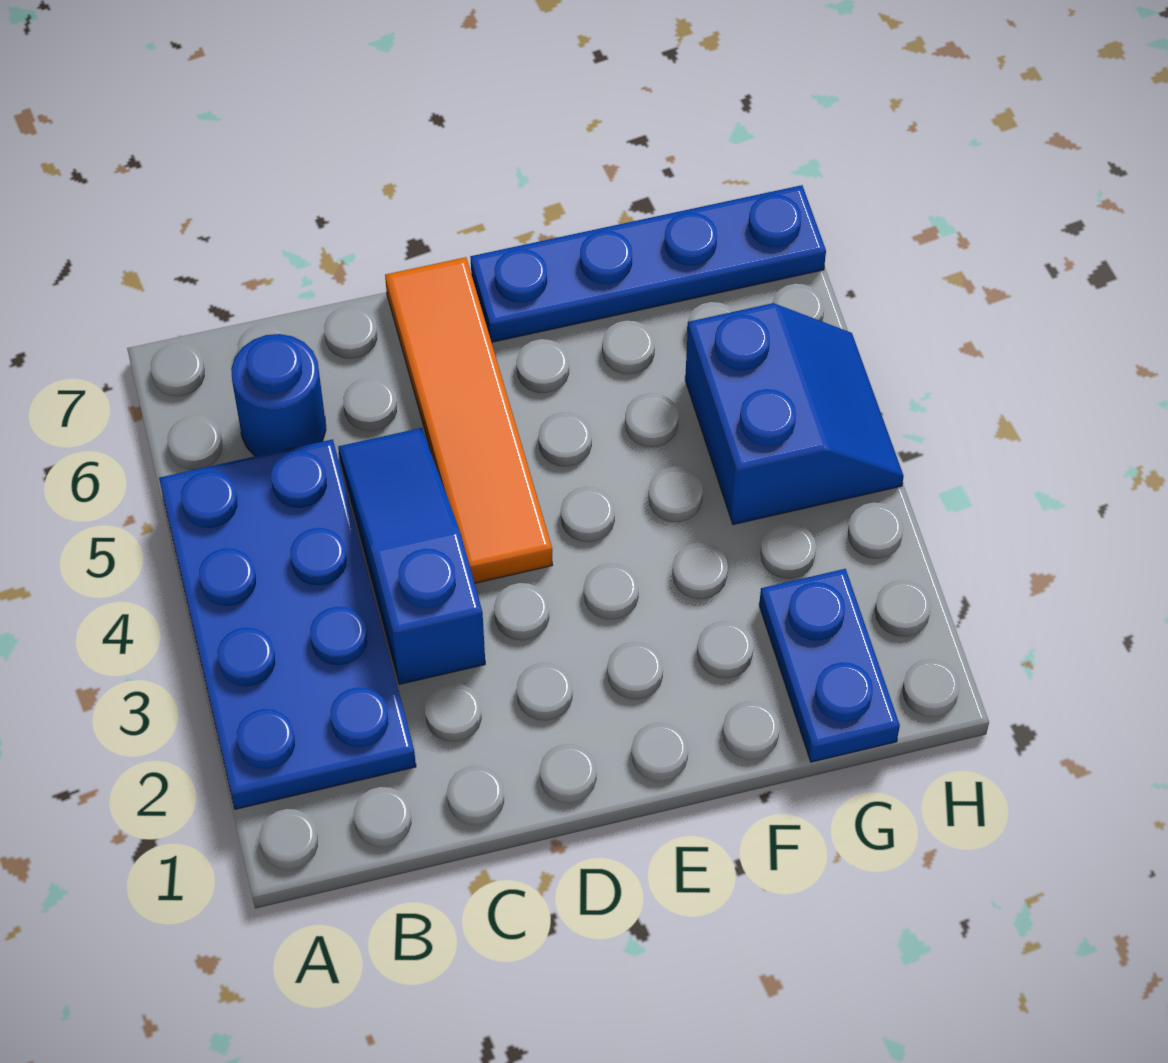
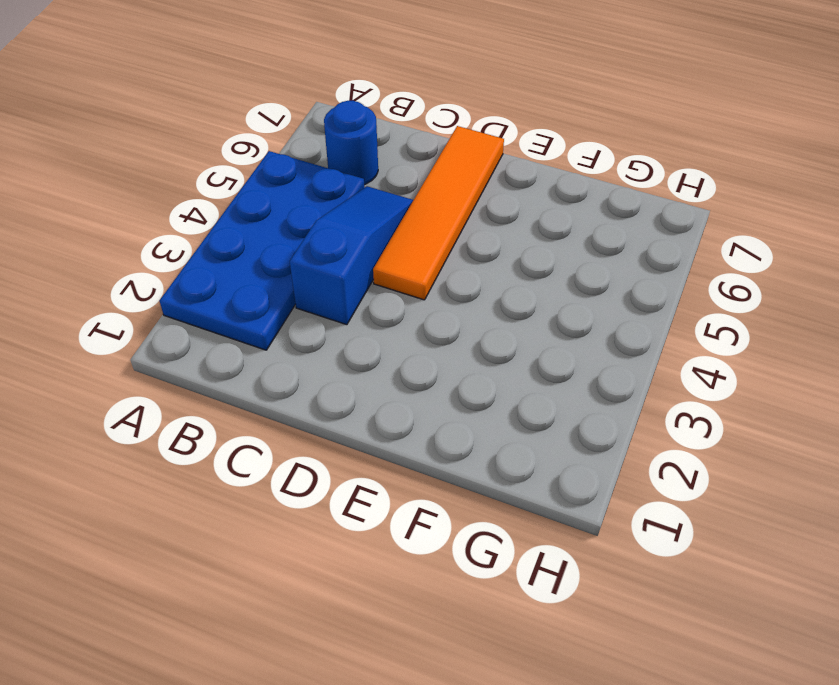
none -> blue 1x4 plate [470,185,826,342]
none -> blue 1x2 plate [759,569,900,762]

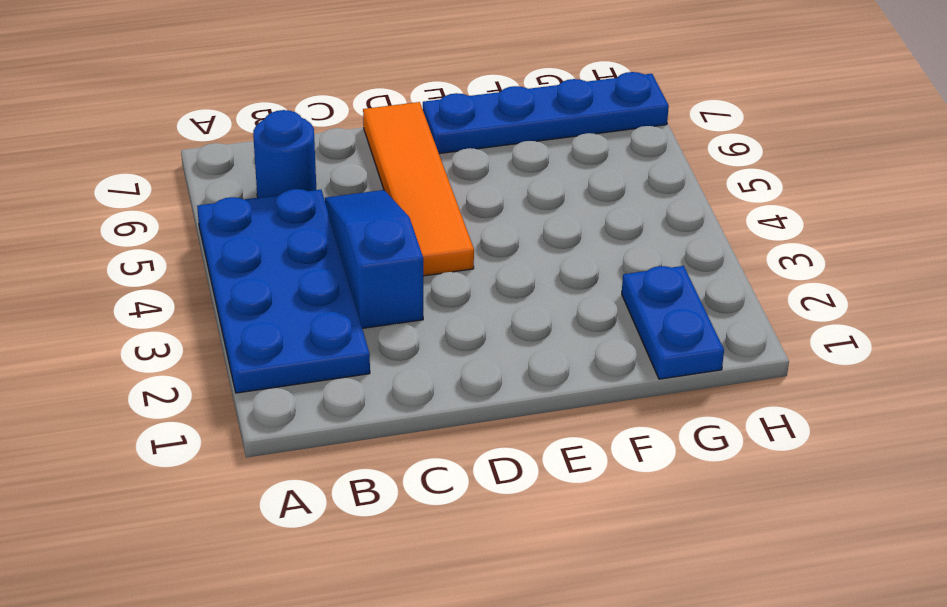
none -> blue 2x2 slope [685,303,904,525]

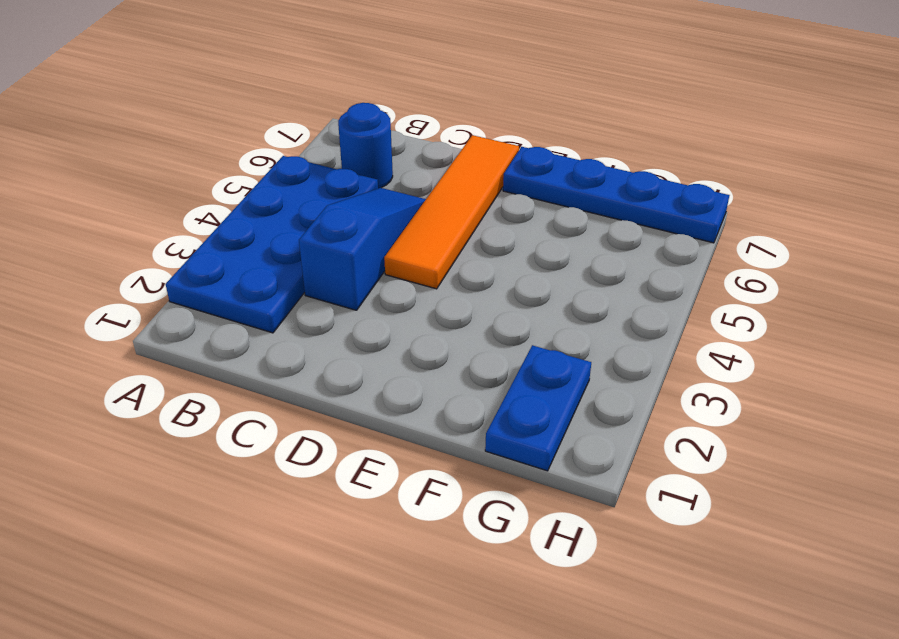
none -> blue 2x2 slope [685,303,904,525]

